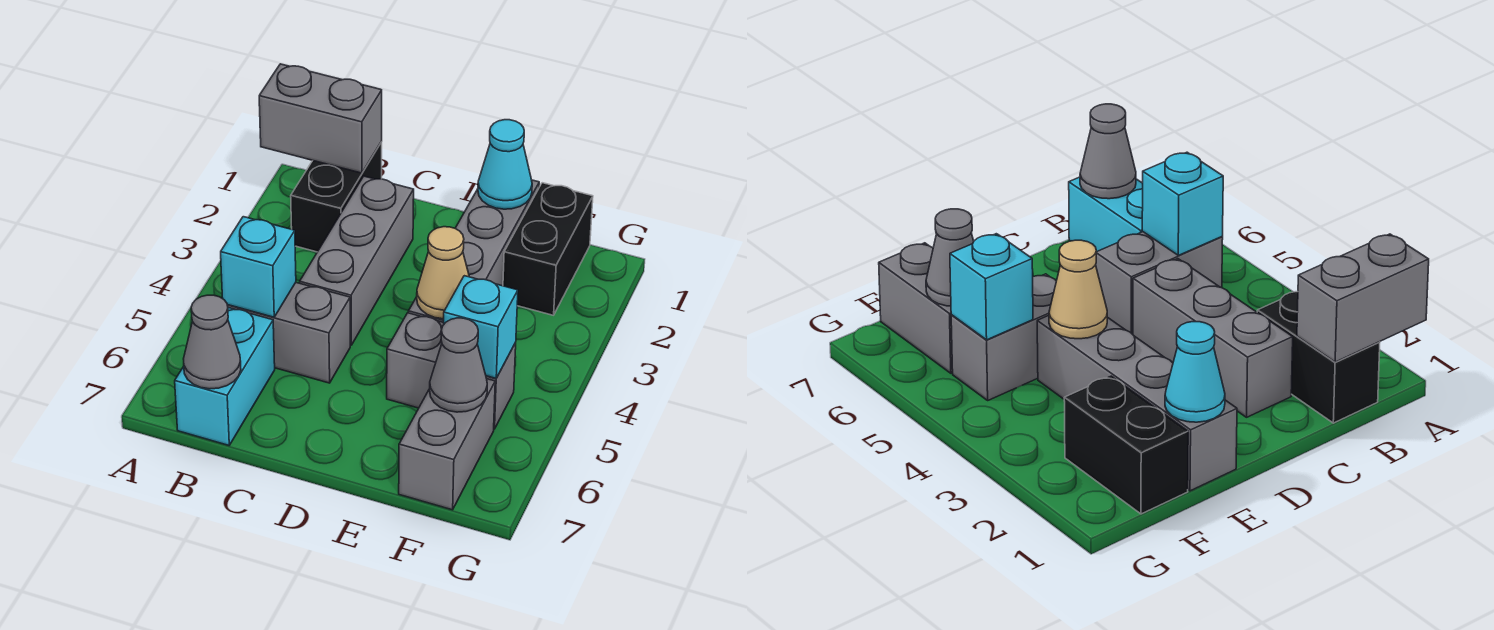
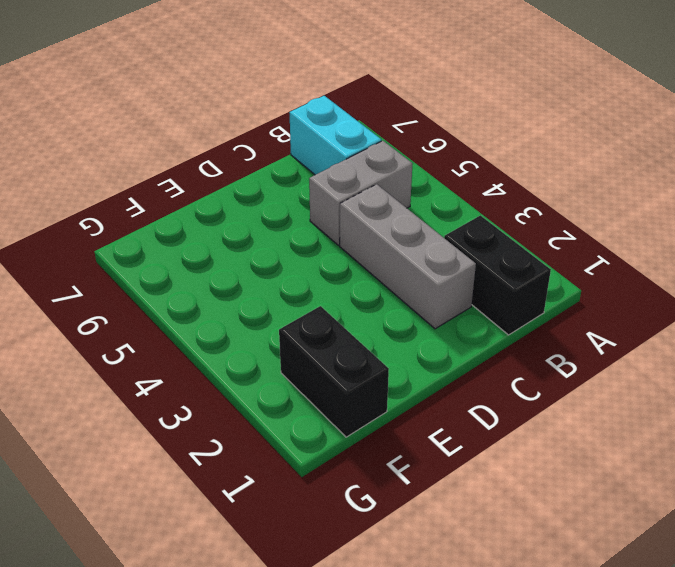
none -> grey 1x4 brick [408,180,539,323]
none -> grey 1x2 brick [387,313,516,429]
none -> grey 1x2 brick [399,379,495,510]

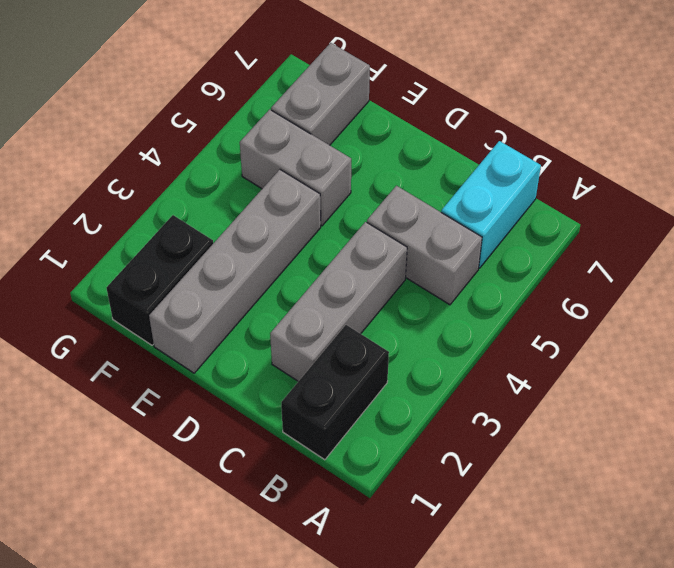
none -> grey 1x2 brick [259,64,382,173]
none -> cyan 1x1 brick [221,217,296,317]
none -> grey 1x1 cone [184,295,241,389]

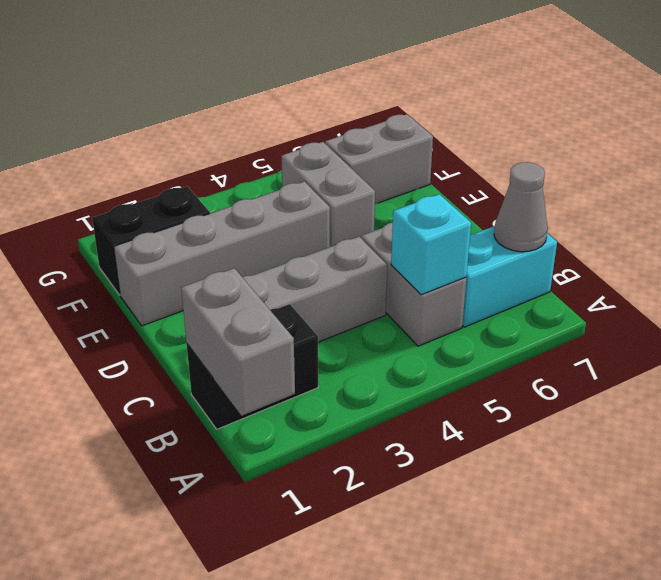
none -> cyan 1x1 cone [478,120,532,209]
none -> tan 1x1 cone [417,227,469,319]
none -> cyan 1x1 brick [444,276,518,378]

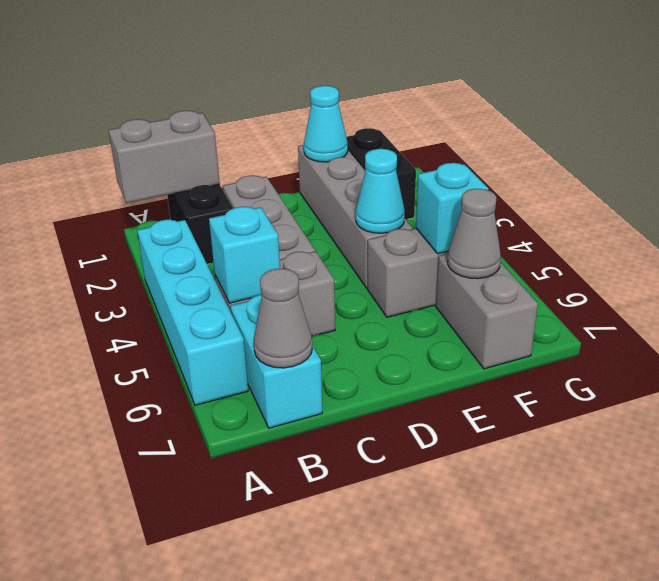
cyan 1x4 brick [137,220,248,405] -> none
cyan 1x1 cone [356,149,405,233] -> tan 1x1 cone [417,227,469,319]

